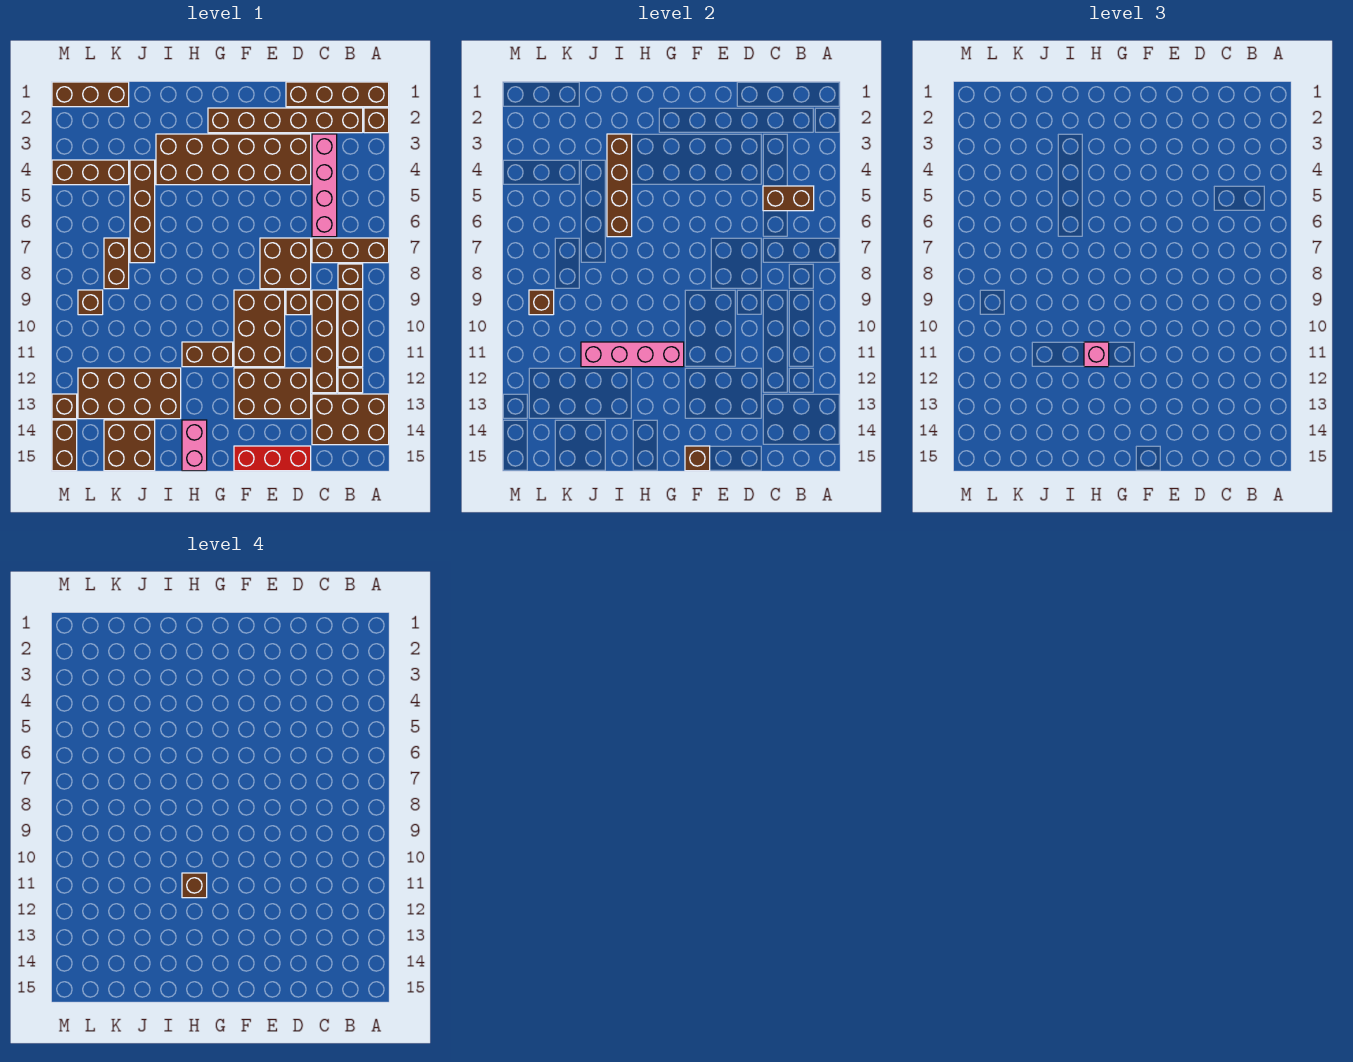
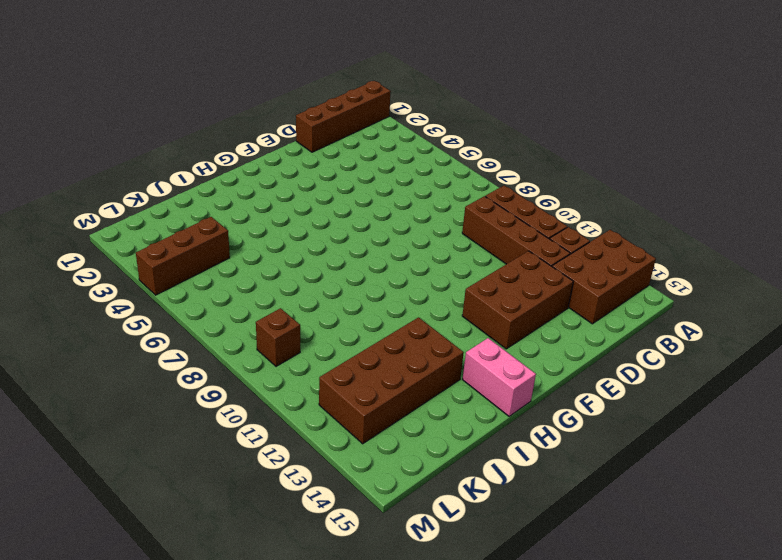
none -> brown 1x1 brick [364,108,389,133]
none -> brown 1x3 brick [312,238,389,263]
none -> brown 1x6 brick [208,108,363,133]
none -> brown 1x1 brick [338,264,363,289]

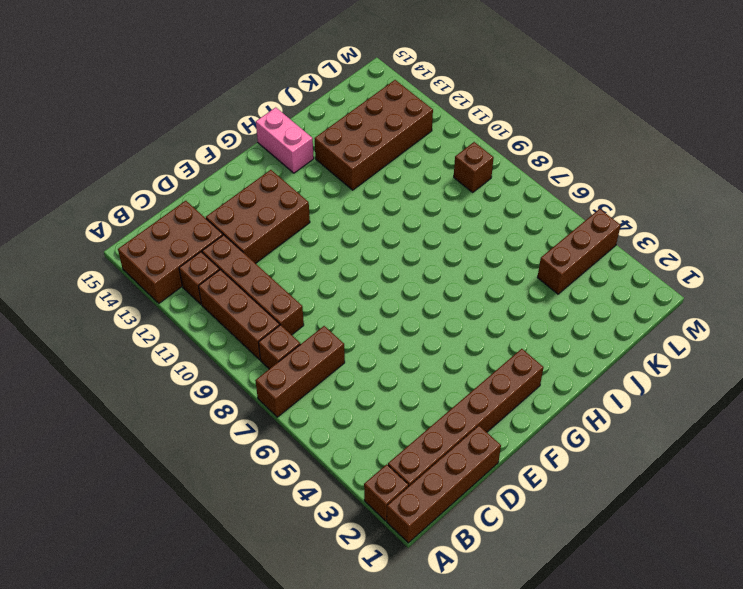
none -> pink 1x4 brick [312,134,337,237]
none -> brown 2x6 brick [156,134,311,185]
none -> brown 2x2 brick [260,238,311,289]
none -> brown 1x1 brick [286,290,311,315]

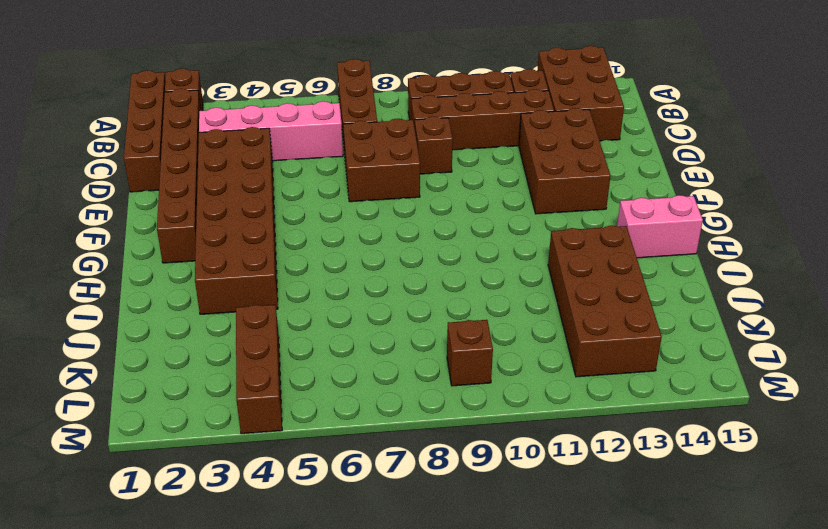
none -> brown 1x1 brick [338,264,363,289]
none -> red 1x3 brick [234,446,311,471]
none -> brown 2x3 brick [234,290,285,367]
none -> brown 1x2 brick [182,342,233,367]

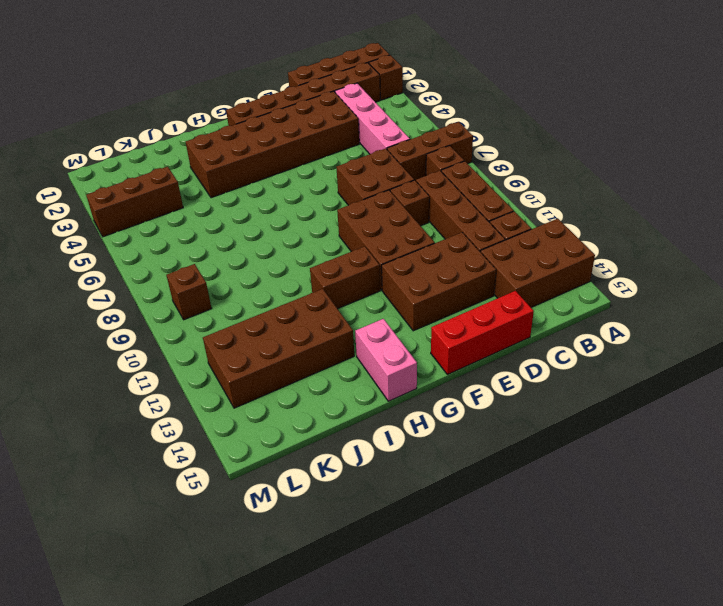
none -> brown 1x4 brick [130,160,155,263]
none -> brown 2x2 brick [104,420,155,471]
none -> brown 1x3 brick [52,82,129,107]
none -> brown 1x2 brick [104,238,129,289]

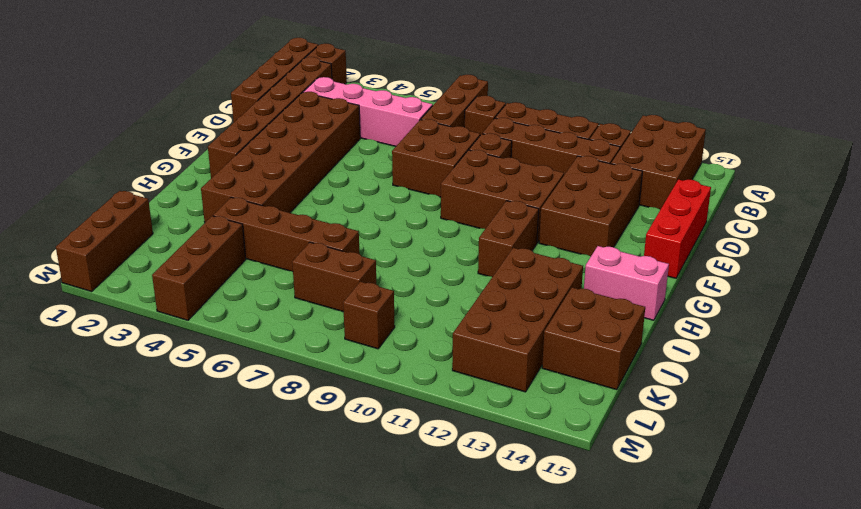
none -> brown 1x1 brick [52,394,77,419]
none -> brown 1x2 brick [52,420,77,471]
none -> brown 1x2 brick [763,186,814,211]
none -> brown 1x1 brick [685,446,710,471]

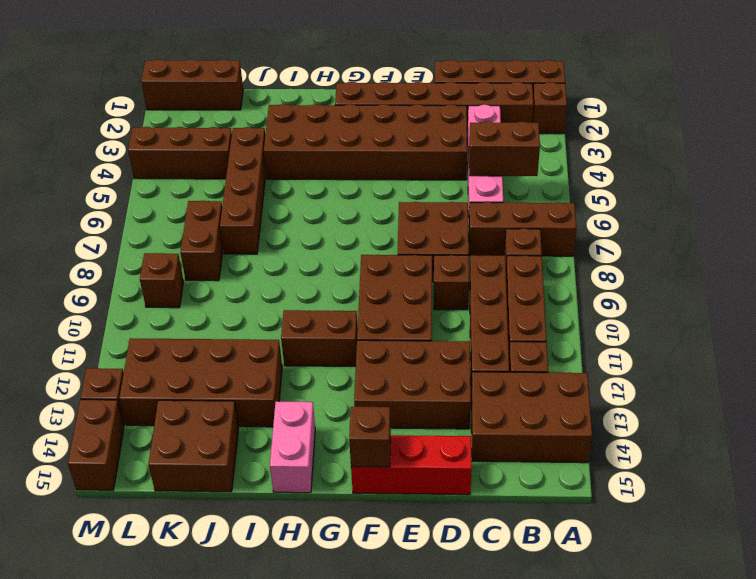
none -> pink 1x4 brick [581,342,684,367]
none -> brown 1x4 brick [607,134,632,237]
none -> brown 1x1 brick [529,290,554,315]
none -> pink 1x1 brick [1084,342,1109,367]

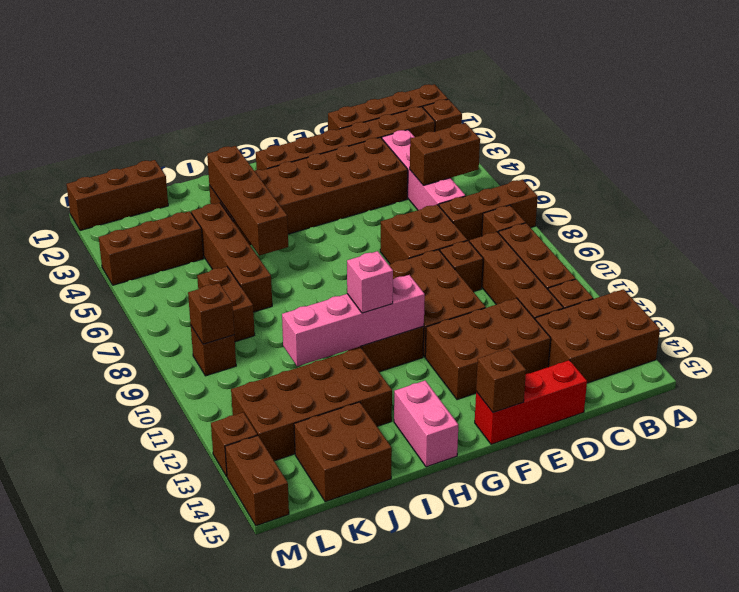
none -> brown 1x1 brick [182,873,207,898]

